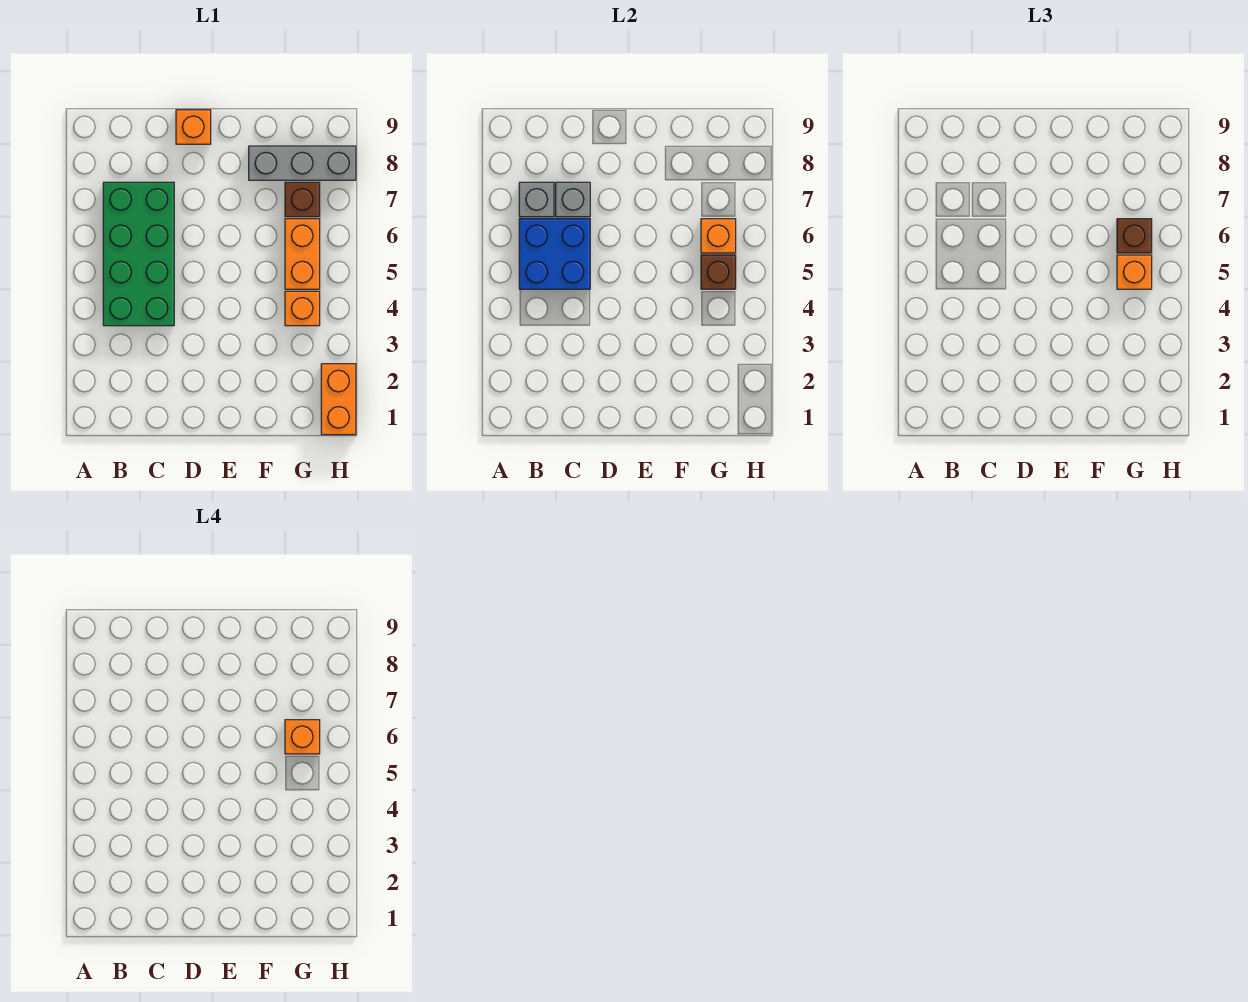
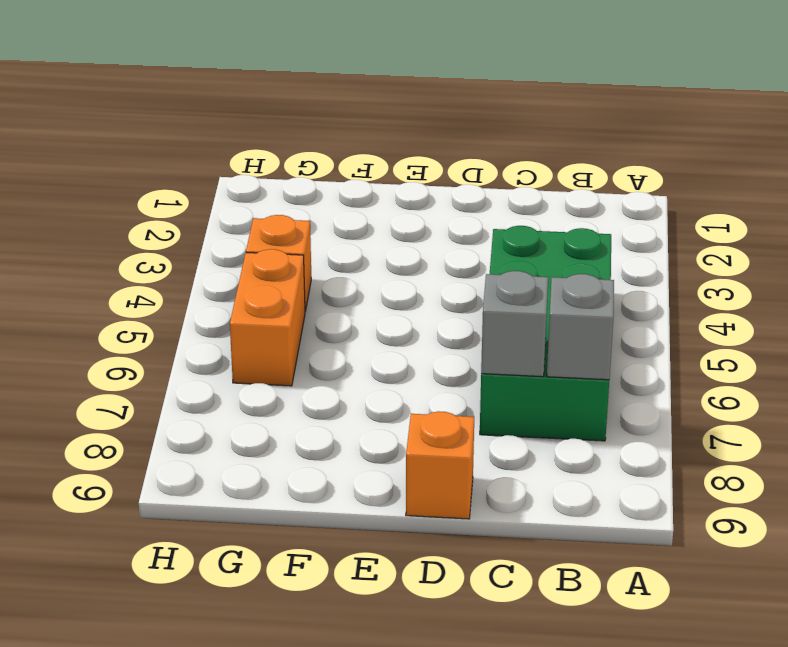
none -> grey 1x3 brick [249,146,356,180]
none -> brown 1x1 brick [285,182,320,217]
none -> orange 1x2 brick [321,364,356,435]

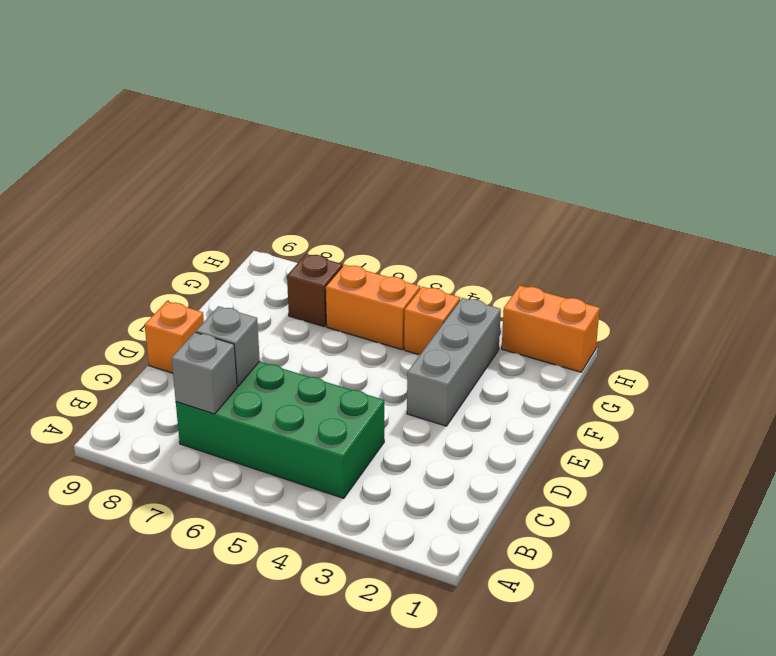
grey 1x3 brick [407,298,501,426] -> grey 1x3 brick moved to [249,146,356,180]
none -> blue 2x2 brick [519,219,590,289]
none -> brown 1x1 brick [701,255,736,289]
none -> orange 1x1 brick [701,219,736,253]

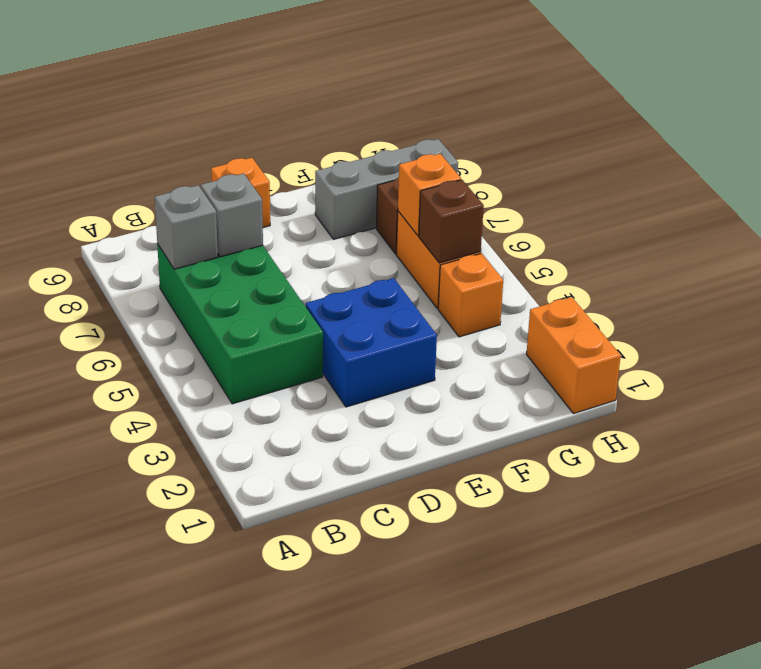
blue 2x2 brick [305,278,437,407] -> blue 2x2 brick moved to [519,219,590,289]
none -> orange 1x1 brick [1117,255,1152,289]
none -> brown 1x1 brick [1117,219,1152,253]
none -> orange 1x1 brick [285,720,320,754]

